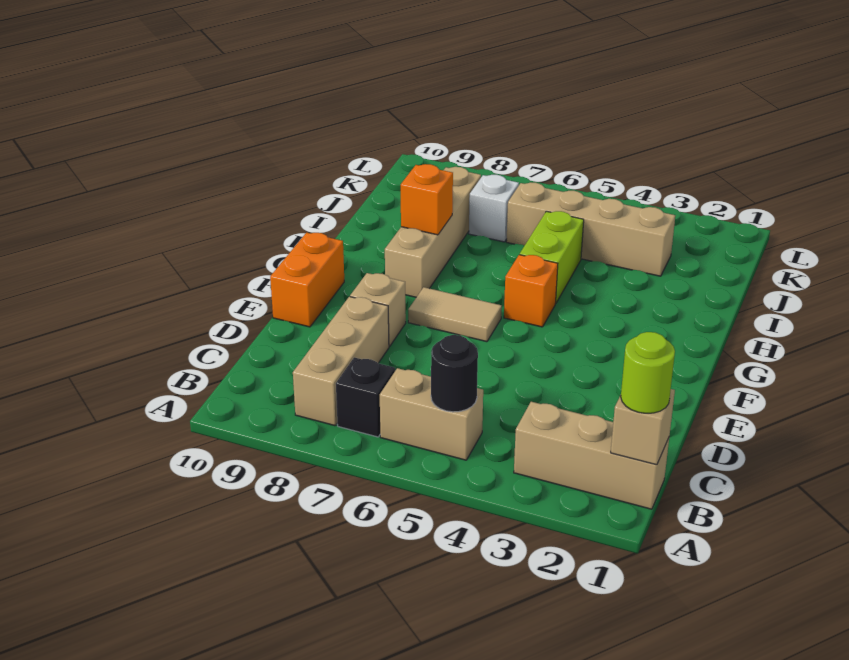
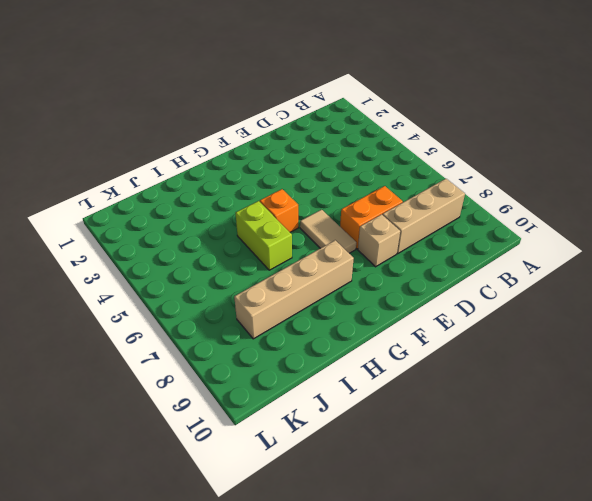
orange 1x2 brick [340,186,403,249] -> orange 1x2 brick moved to [270,233,344,327]
lime 1x2 brick [236,201,292,270] -> lime 1x2 brick turned to [520,211,584,303]
none -> tan 1x3 brick [514,402,669,509]
none -> tan 1x2 brick [380,368,483,460]
none -> black 1x1 brick [336,357,395,437]

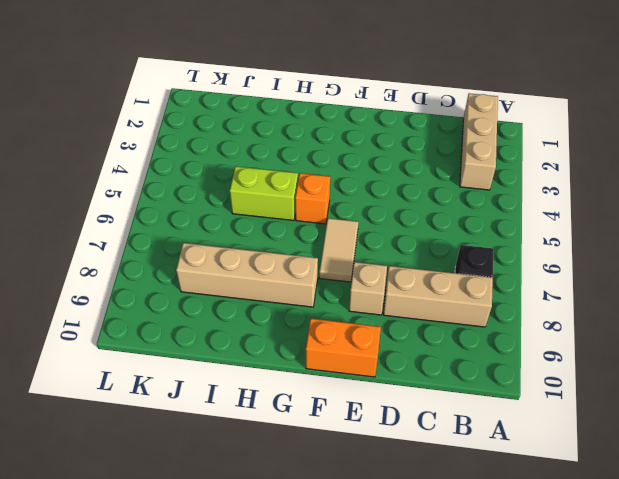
none -> tan 1x2 brick [380,368,483,460]
none -> tan 1x4 brick [506,182,675,276]
none -> white 1x1 brick [469,175,519,242]

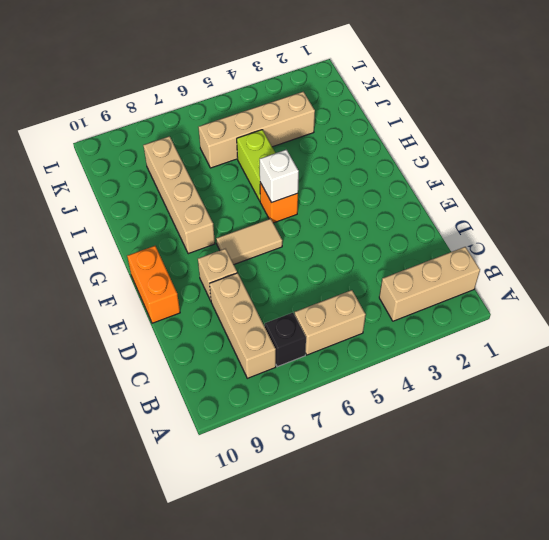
white 1x1 brick [260,150,299,203] -> white 1x1 brick moved to [469,175,519,242]
none -> tan 1x1 brick [611,389,675,465]
none -> black 1x1 round brick [431,335,478,412]
none -> orange 1x1 brick [401,164,453,235]

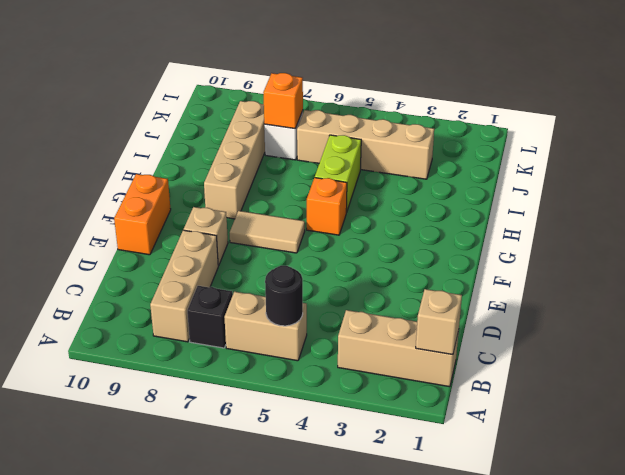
orange 1x1 brick [263,73,303,129] -> orange 1x1 brick moved to [401,164,453,235]
none -> lime 1x1 round brick [621,332,675,413]

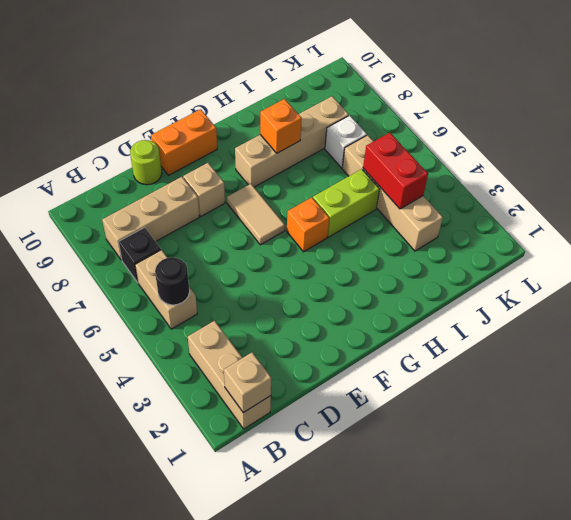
lime 1x1 round brick [130,140,162,185] -> lime 1x1 round brick moved to [621,332,675,413]
red 1x2 brick [363,133,428,209] -> none

